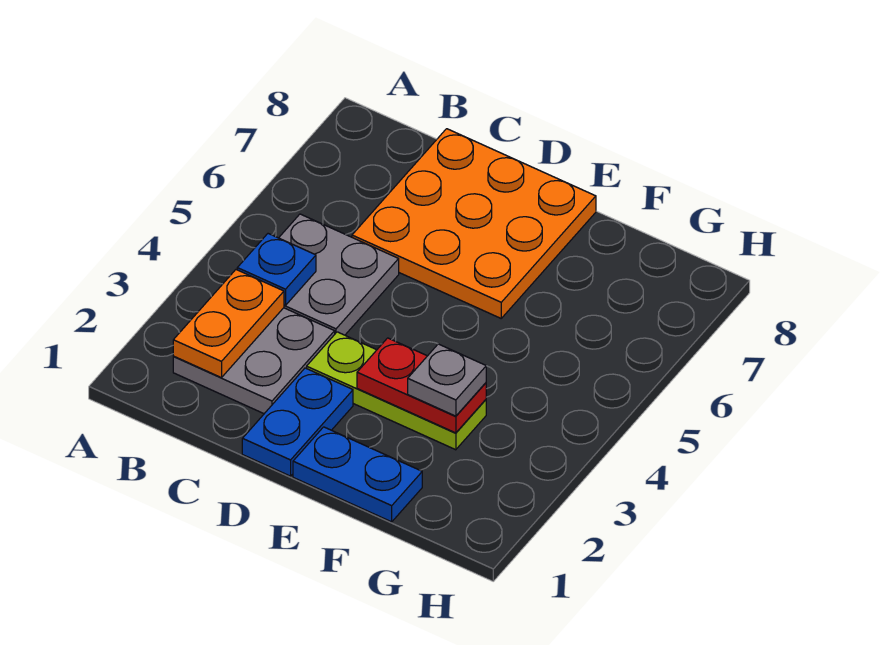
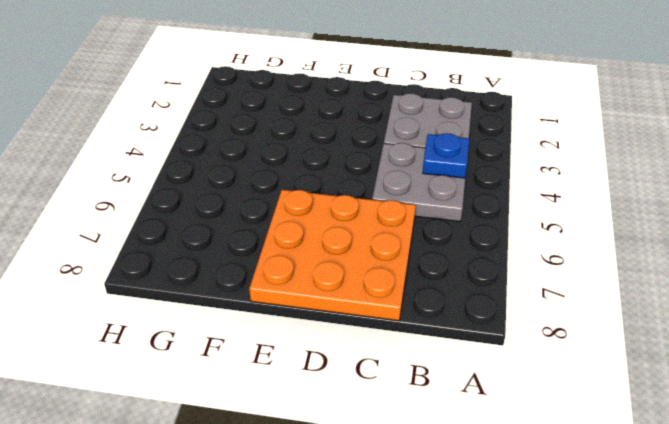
none -> blue 1x2 plate [242,368,353,476]
none -> lime 1x3 plate [307,332,486,450]

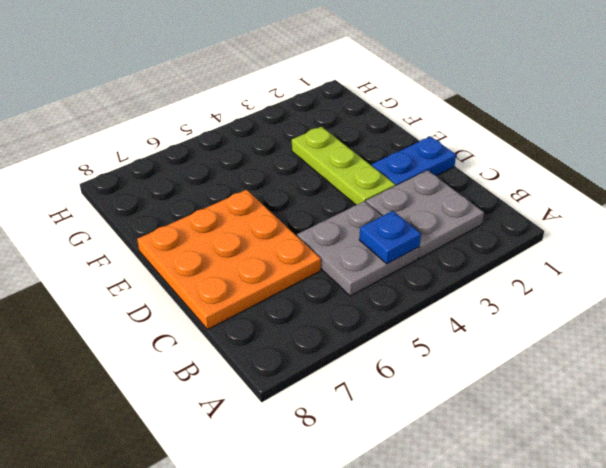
none -> blue 1x2 plate [293,427,422,522]
none -> orange 1x2 plate [173,270,284,378]

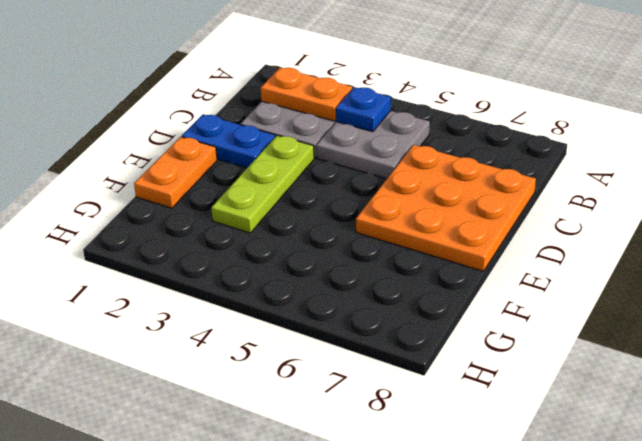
orange 1x2 plate [134,137,217,208] -> blue 1x2 plate [293,427,422,522]
none -> red 1x2 plate [357,338,486,433]
none -> grey 1x1 plate [408,344,486,416]

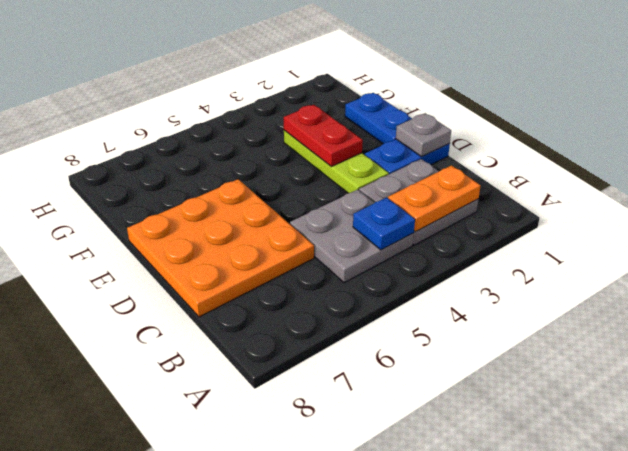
grey 1x1 plate [396,113,451,157] -> grey 1x1 plate moved to [408,344,486,416]

